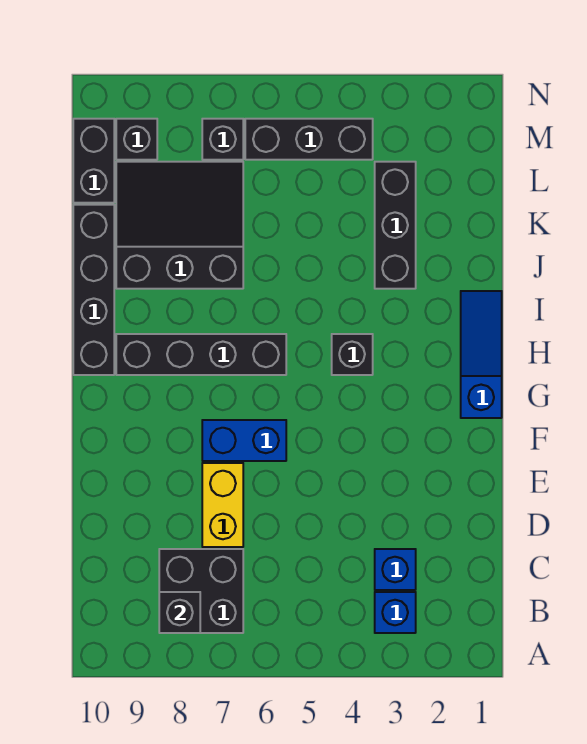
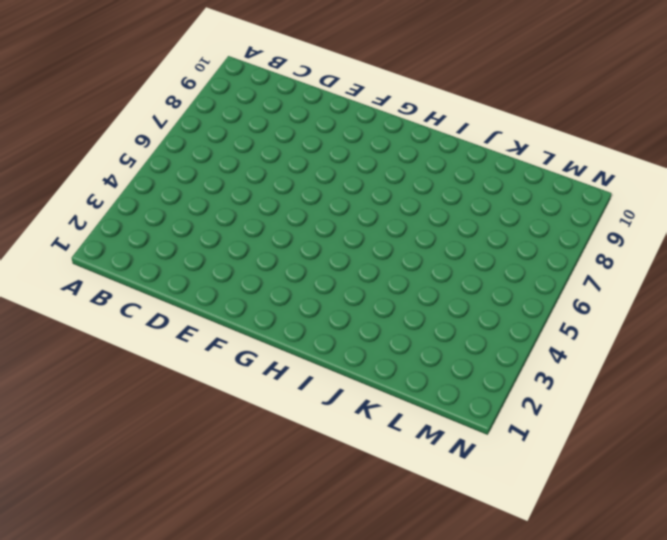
none -> blue 1x1 brick [375,592,416,633]
none -> black 2x2 brick [159,549,243,633]
none -> blue 1x1 brick [375,549,416,590]

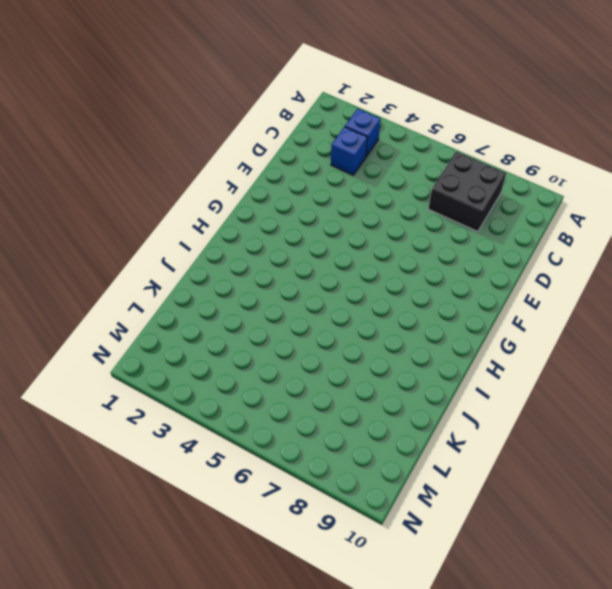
none -> yellow 1x2 brick [202,463,243,547]
none -> blue 1x2 brick [202,420,286,461]
none -> blue 1x3 slope [461,291,502,418]

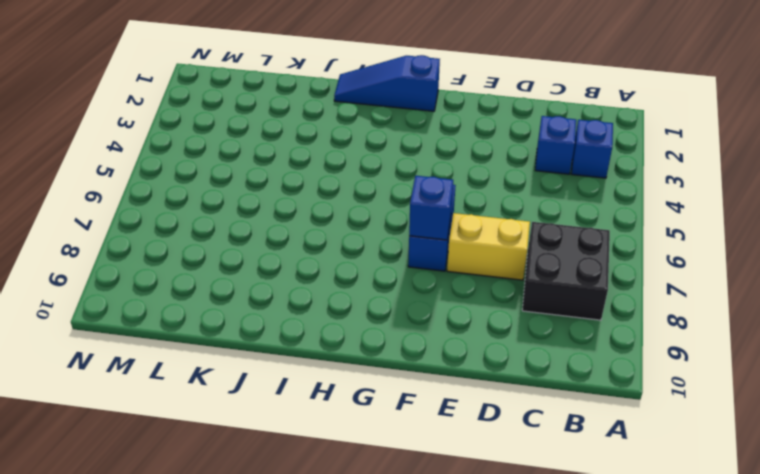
blue 1x1 brick [409,176,453,240] -> none
none -> black 1x1 brick [332,334,373,375]
none -> black 1x4 brick [116,334,286,375]
none -> black 1x4 brick [73,205,114,375]

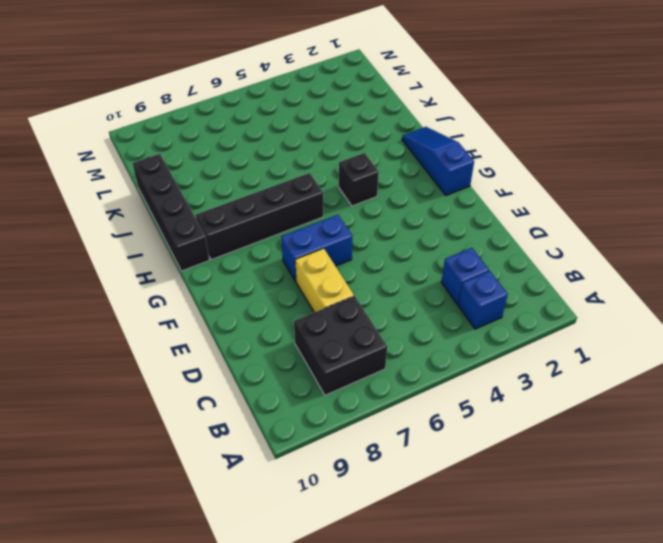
none -> black 1x3 brick [375,162,416,289]
none -> black 3x3 slope [116,162,243,289]
none -> black 1x2 brick [73,119,114,203]

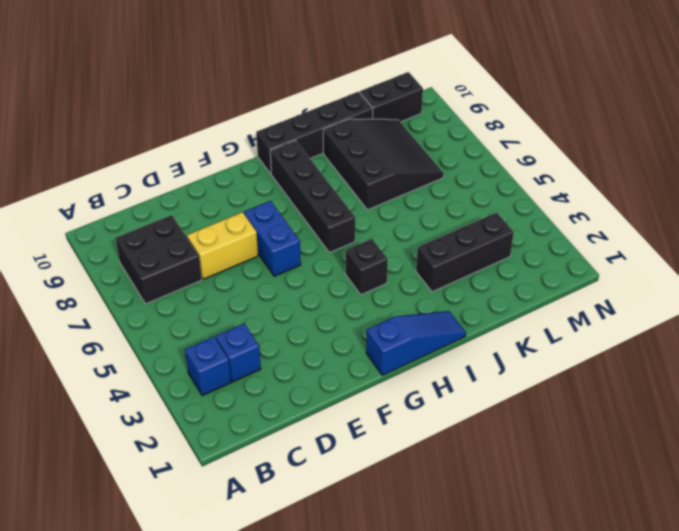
none -> black 1x3 brick [245,119,373,160]
none -> black 1x1 brick [202,119,243,160]
none -> black 1x1 brick [116,119,157,160]

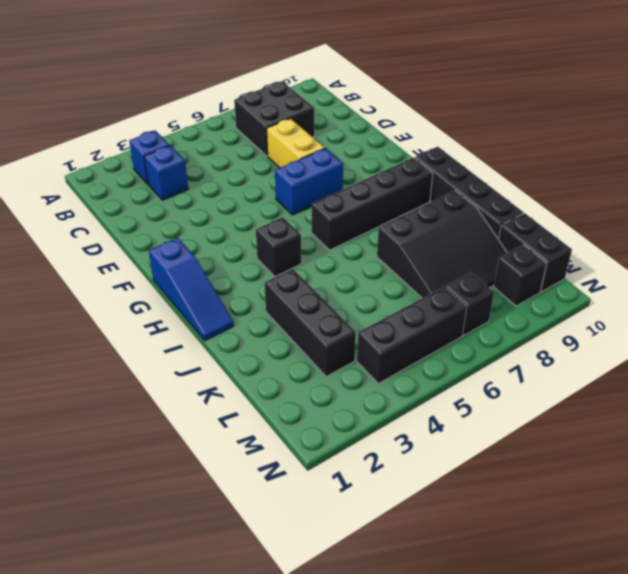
none -> black 1x1 brick [159,592,200,633]

